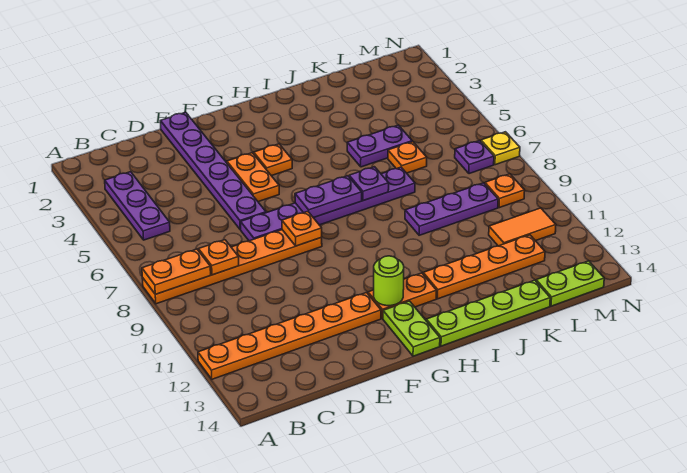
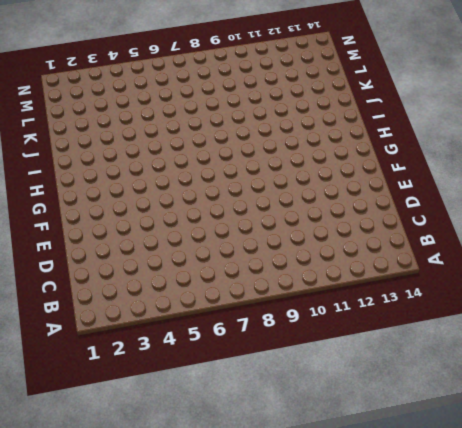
none -> orange 1x6 plate [142,230,322,304]
none -> orange 1x6 plate [198,293,381,379]
none -> purple 1x3 plate [105,172,170,240]

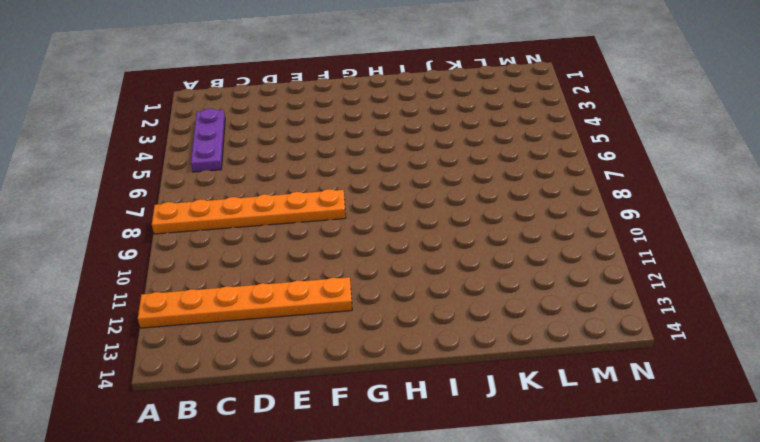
none -> purple 1x6 plate [160,112,266,230]
none -> purple 1x6 plate [241,167,415,241]
none -> orange 1x2 plate [227,153,279,202]

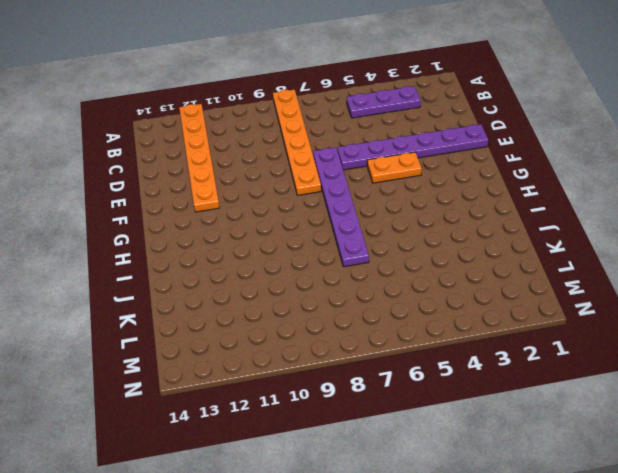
none -> orange 1x1 plate [254,144,292,176]
none -> orange 1x2 plate [368,273,437,319]
none -> lime 1x2 plate [383,301,440,356]

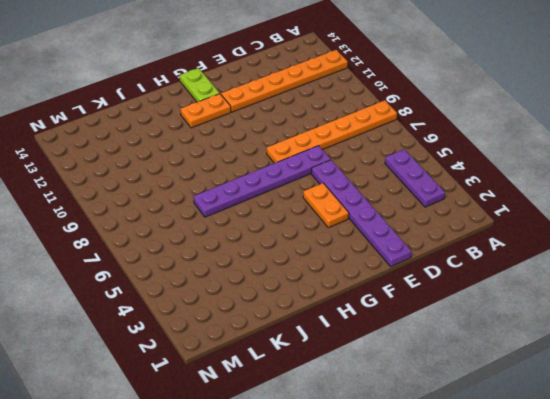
none -> orange 1x1 plate [254,144,292,176]
none -> lime 1x4 plate [426,280,550,346]
none -> orange 1x4 plate [423,235,545,299]

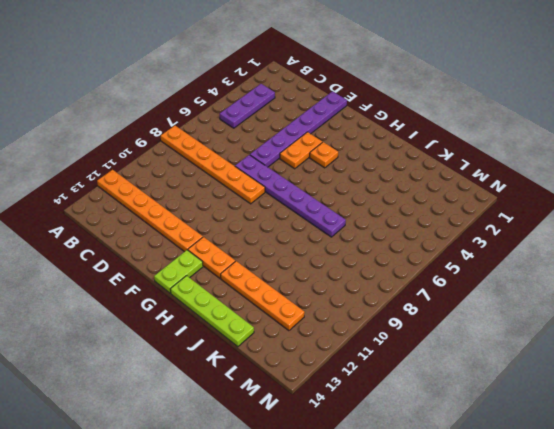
none -> purple 1x2 plate [347,125,412,167]
none -> purple 1x3 plate [405,183,498,235]
none -> orange 1x1 plate [388,142,427,173]

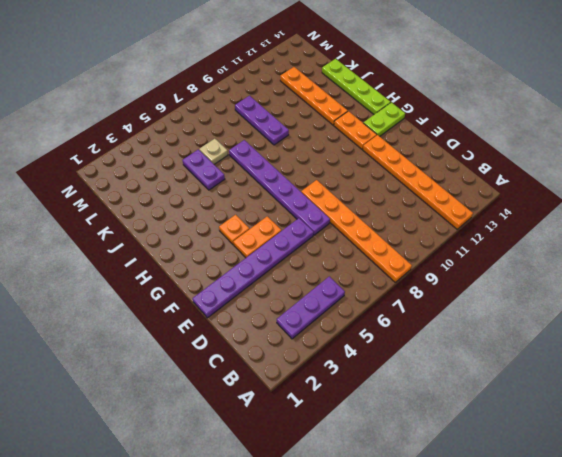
tan 1x1 plate [199,139,228,164] -> orange 1x1 plate [388,142,427,173]
none -> orange 1x2 tile [489,208,556,246]
none -> lime 1x2 plate [536,261,604,306]
none -> purple 1x1 plate [455,141,494,174]

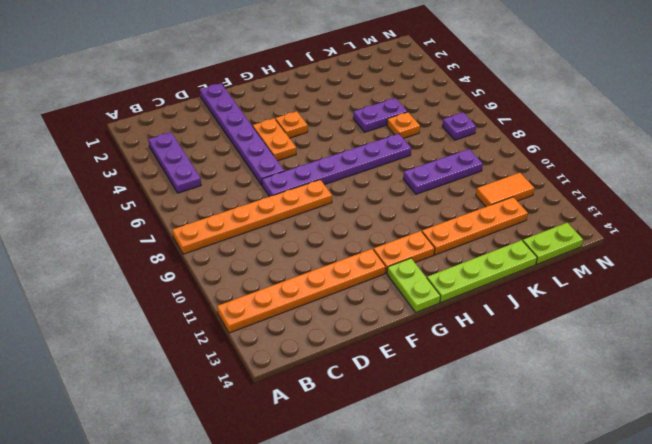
none -> orange 1x1 plate [485,174,525,208]
none -> yellow 1x1 plate [481,132,520,165]
none -> orange 1x2 plate [142,249,211,294]

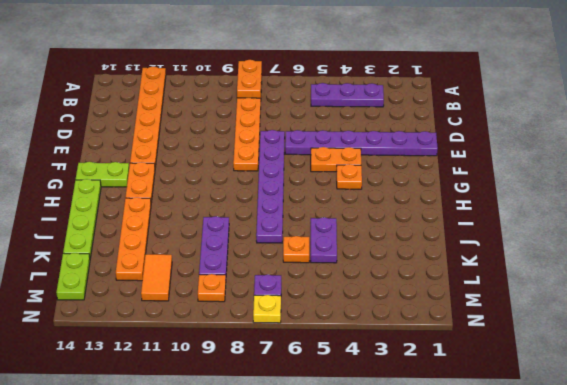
none -> orange 1x1 plate [199,240,239,275]
none -> orange 1x1 plate [282,211,322,246]
none -> purple 1x2 plate [295,176,362,218]

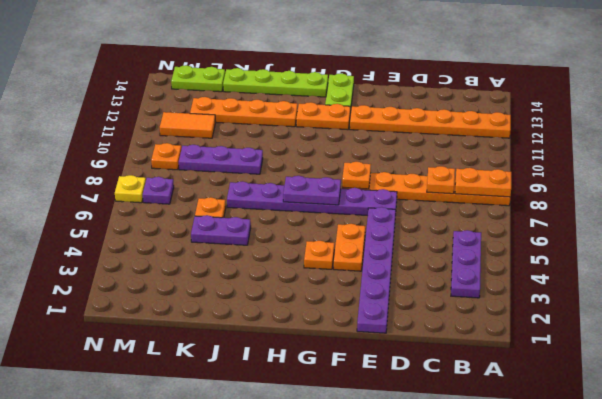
none -> lime 1x1 round brick [374,256,404,306]
none -> purple 1x1 plate [349,167,389,201]

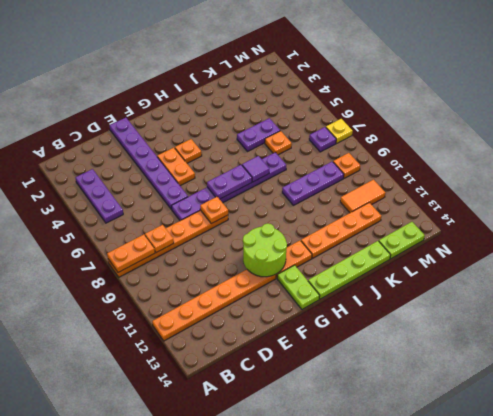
lime 2x2 round brick [243,223,287,277] -> lime 1x1 round brick [374,256,404,306]
purple 1x1 tile [242,156,269,182] -> purple 1x1 plate [349,167,389,201]

